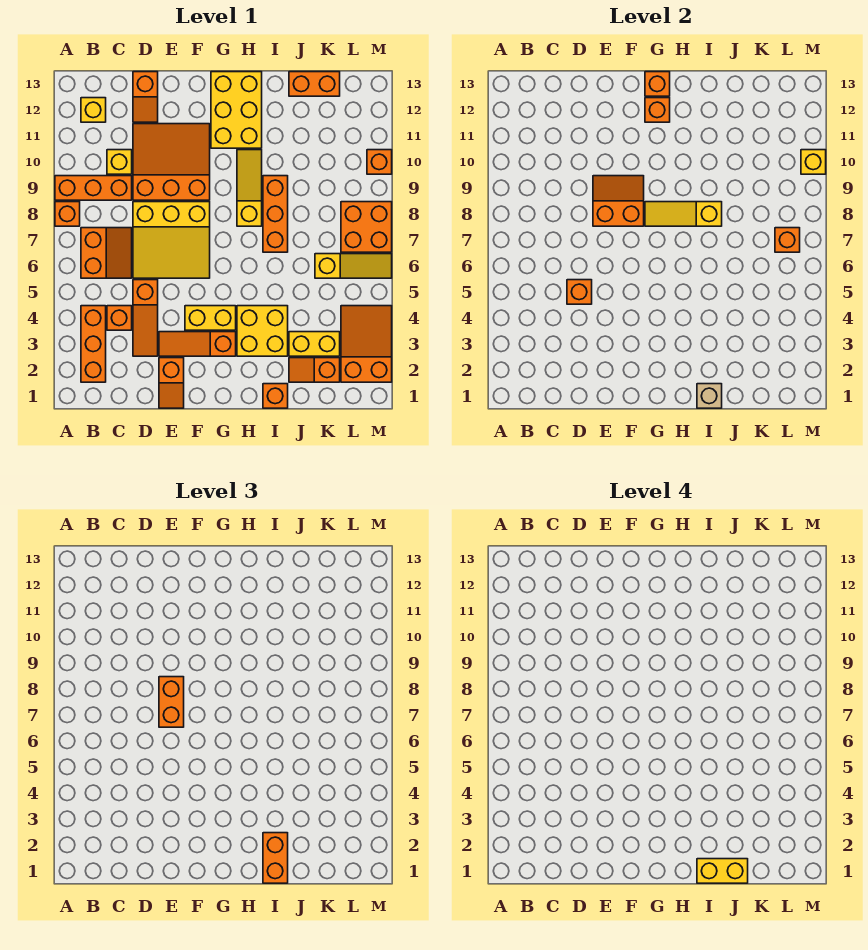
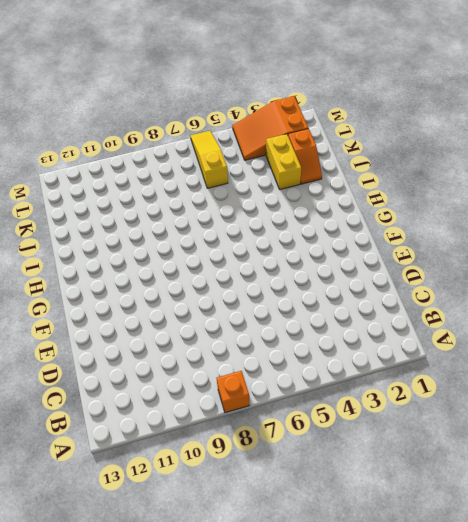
none -> orange 1x3 brick [55,176,132,200]
none -> orange 1x3 brick [81,306,106,382]
none -> orange 2x2 slope [81,228,132,278]
none -> yellow 1x1 brick [81,98,106,122]

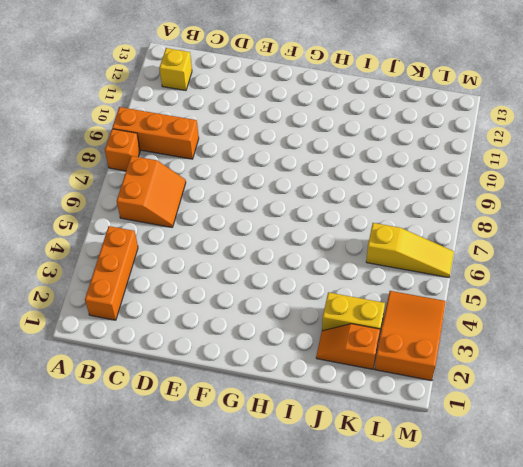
none -> orange 1x1 brick [107,306,132,330]
none -> yellow 1x1 brick [107,150,132,174]
none -> orange 1x3 slope [133,280,158,356]
none -> yellow 3x3 slope [133,202,210,278]

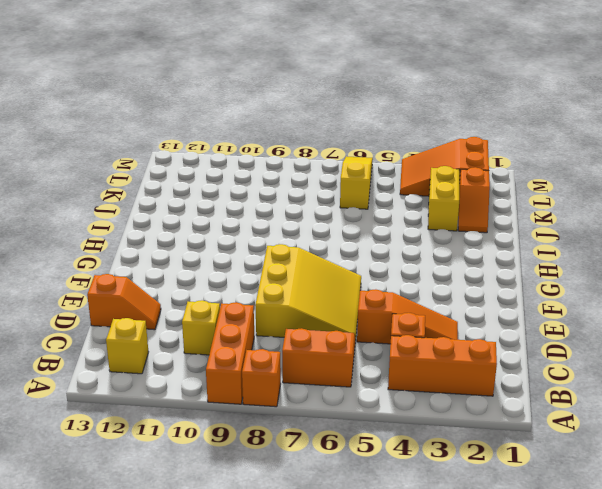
none -> orange 3x3 slope [133,124,210,200]
none -> orange 1x2 slope [159,358,184,408]
none -> orange 1x3 slope [159,332,236,356]
none -> yellow 1x2 brick [185,306,236,330]

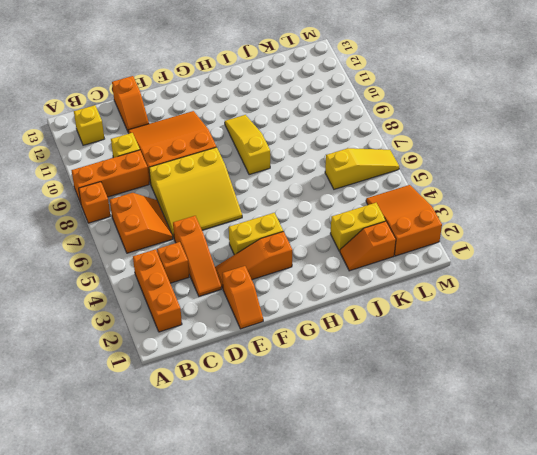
none -> yellow 2x3 brick [211,72,262,148]
none -> yellow 2x2 brick [237,306,288,356]
none -> orange 1x1 brick [263,384,288,408]
none -> orange 1x3 brick [263,176,288,252]

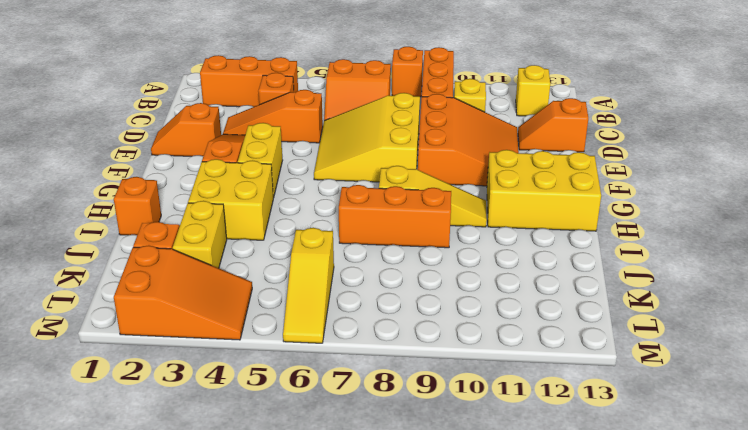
none -> orange 1x2 brick [289,72,340,96]
none -> orange 2x2 brick [341,202,392,252]
none -> orange 1x1 brick [367,150,392,174]
none -> orange 1x1 brick [567,280,592,304]

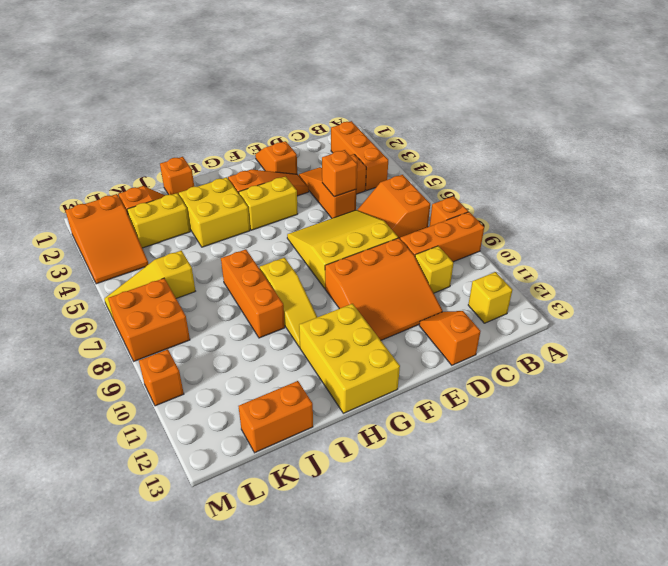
none -> orange 2x2 slope [593,176,644,226]
none -> yellow 1x3 slope [645,202,722,226]
none -> orange 1x1 brick [645,98,670,122]
none -> orange 1x1 brick [645,72,670,96]

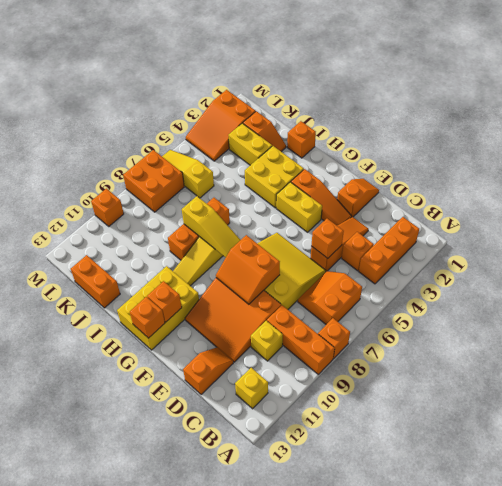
none -> tan 1x1 brick [697,384,722,408]
none -> orange 1x1 brick [775,228,800,252]
none -> yellow 1x1 brick [801,150,826,174]
none -> orange 1x2 brick [159,677,184,727]

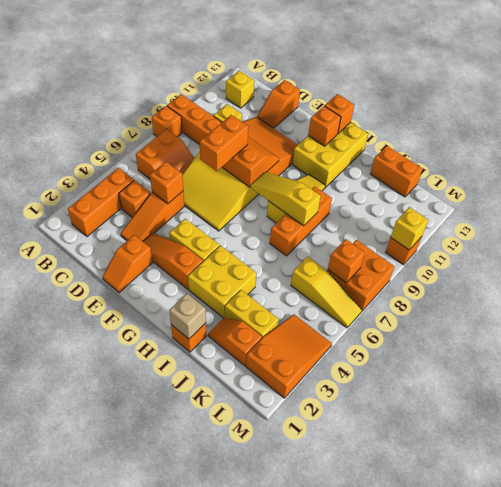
none -> orange 1x2 brick [263,833,288,883]
none -> yellow 1x2 brick [697,859,748,883]

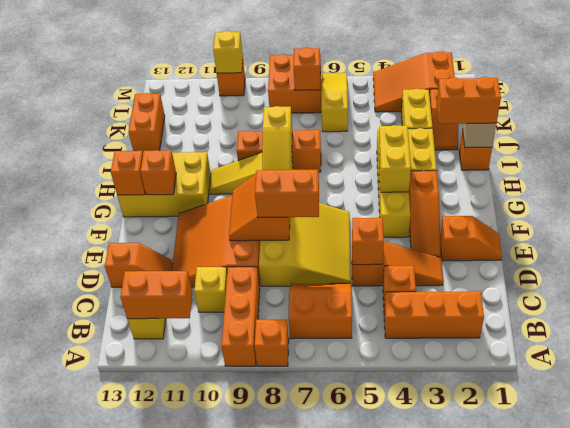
orange 1x2 brick [120,271,192,319] -> none
yellow 1x2 brick [379,125,411,192] -> yellow 1x2 brick moved to [697,859,748,883]

